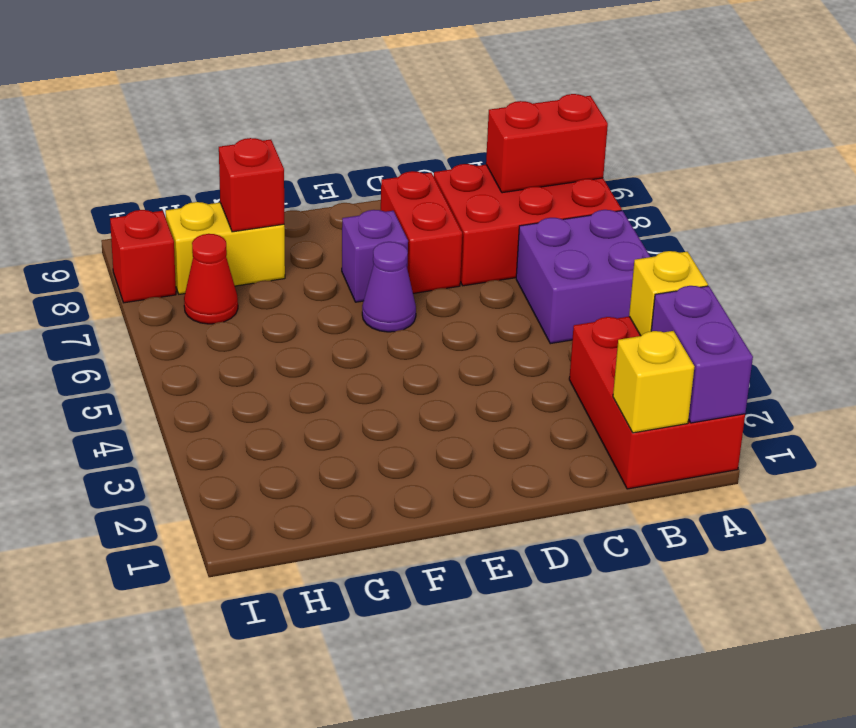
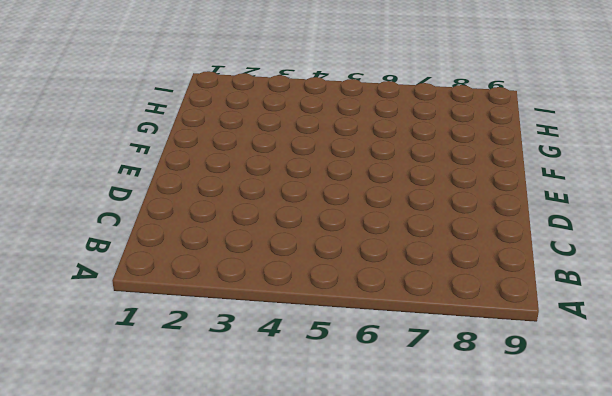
none -> red 2x3 brick [569,317,745,489]
none -> purple 2x2 brick [516,210,650,344]
none -> red 2x3 brick [434,164,622,286]

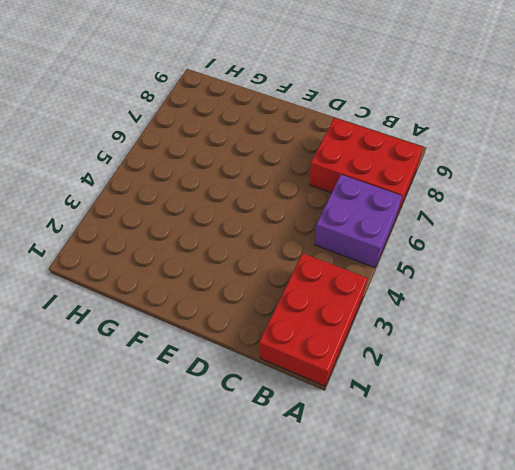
none -> red 1x2 brick [381,171,462,293]
none -> purple 1x1 cone [362,242,416,332]
none -> purple 1x1 brick [342,210,408,302]

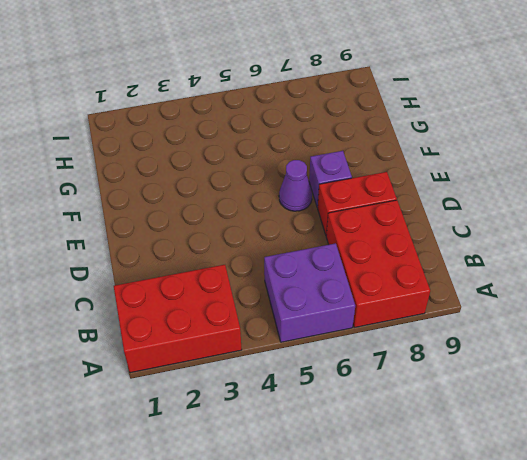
none -> yellow 1x2 brick [165,202,285,294]
none -> red 1x1 cone [184,234,238,324]
none -> red 1x1 brick [110,210,176,303]

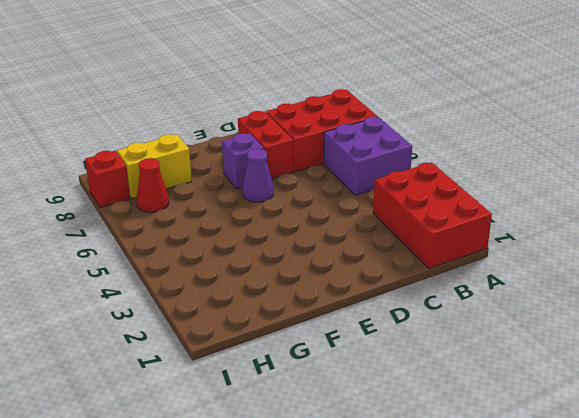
none -> purple 1x2 brick [651,286,753,423]
none -> yellow 1x1 brick [629,251,708,336]
none -> red 1x2 brick [486,94,608,193]

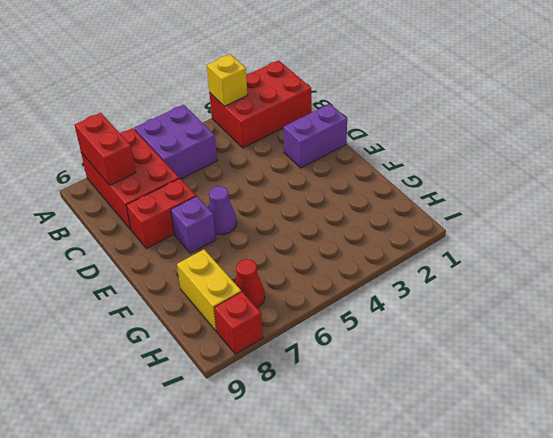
purple 1x2 brick [283,104,347,168] -> purple 1x2 brick moved to [651,286,753,423]
none -> yellow 1x1 brick [613,331,694,433]
none -> red 1x1 brick [219,138,284,232]

